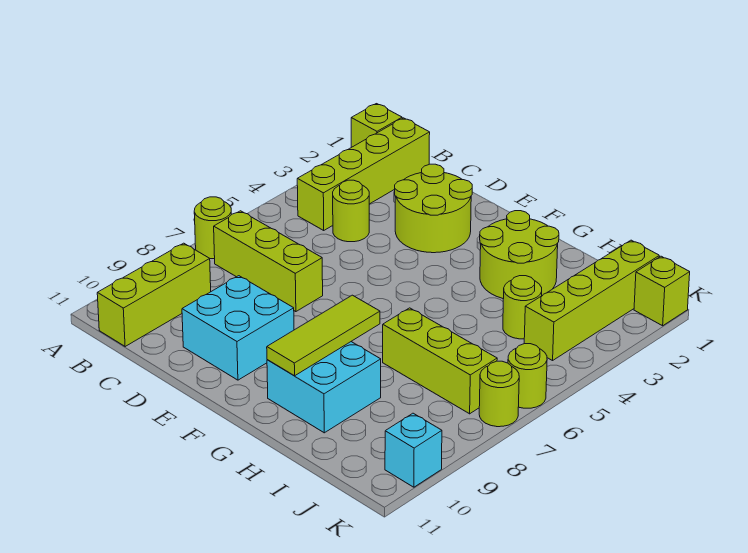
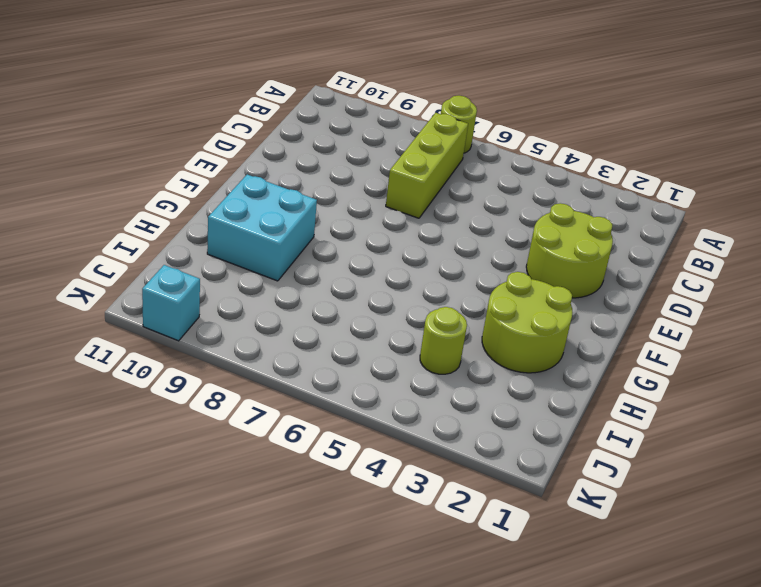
none -> lime 1x1 brick [351,104,402,147]
none -> lime 1x4 brick [297,118,430,230]
none -> lime 1x3 brick [97,243,211,347]

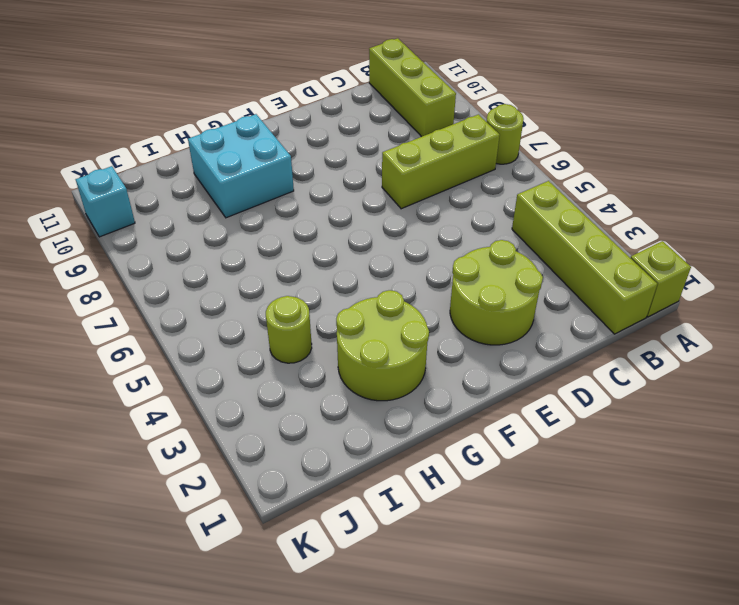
none -> lime 1x1 round brick [333,180,369,242]
none -> cyan 2x2 brick [182,276,294,380]
none -> lime 1x3 brick [383,308,497,414]

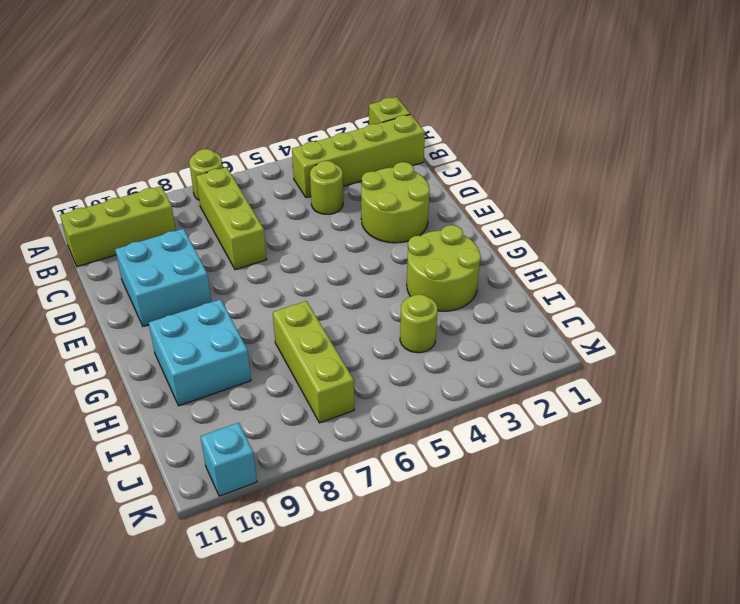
none -> lime 1x4 brick [524,240,659,361]
none -> lime 1x1 brick [634,256,690,326]
none -> lime 1x1 round brick [508,344,547,408]

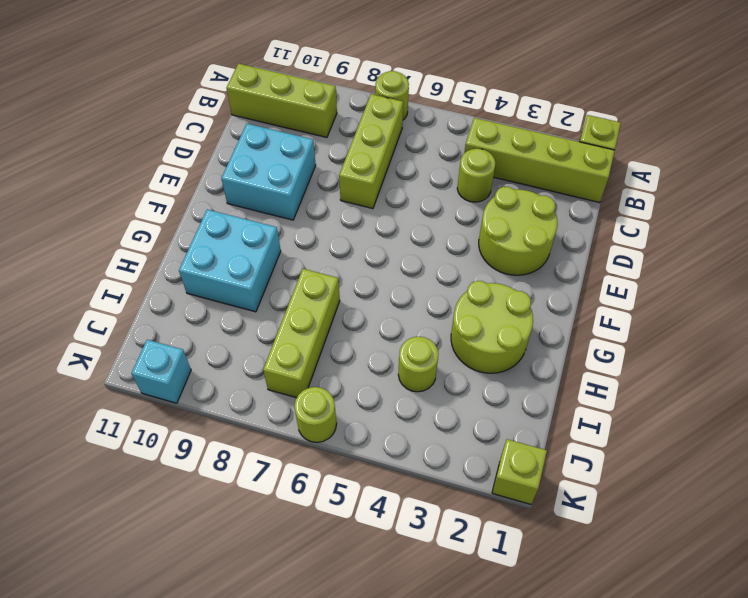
none -> lime 1x4 brick [524,240,659,361]
none -> lime 1x1 round brick [479,361,519,427]
none -> lime 1x3 tile [267,295,380,376]

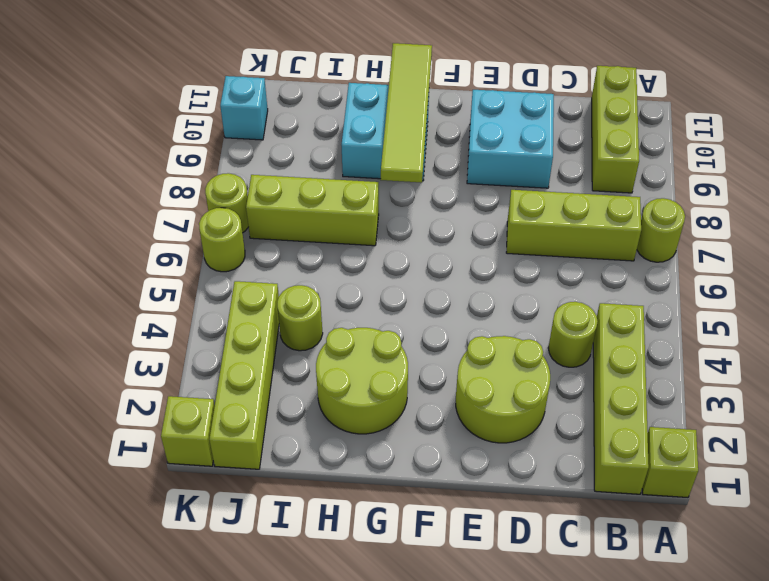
lime 1x4 tile [381,43,432,183] -> lime 1x3 tile [267,295,380,376]

